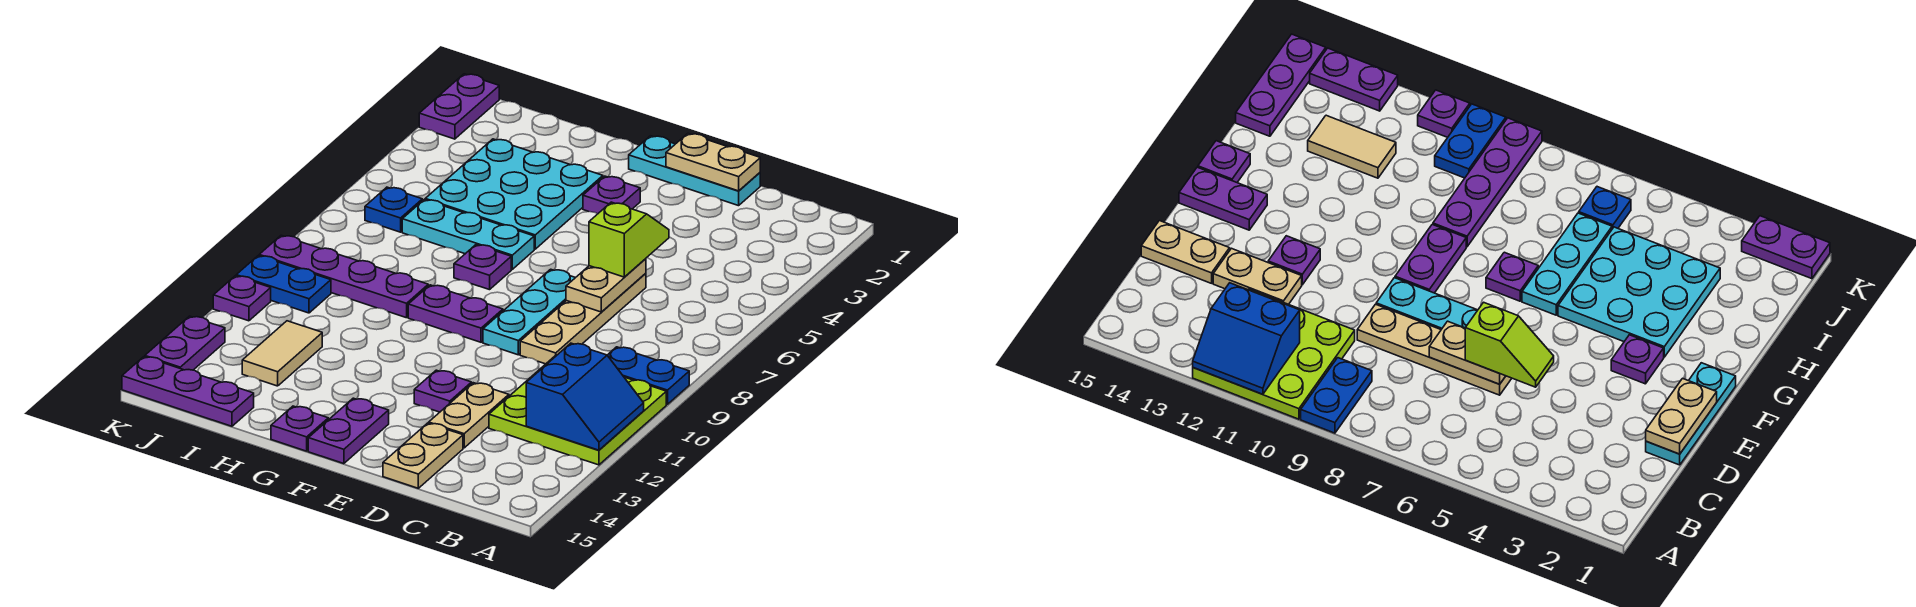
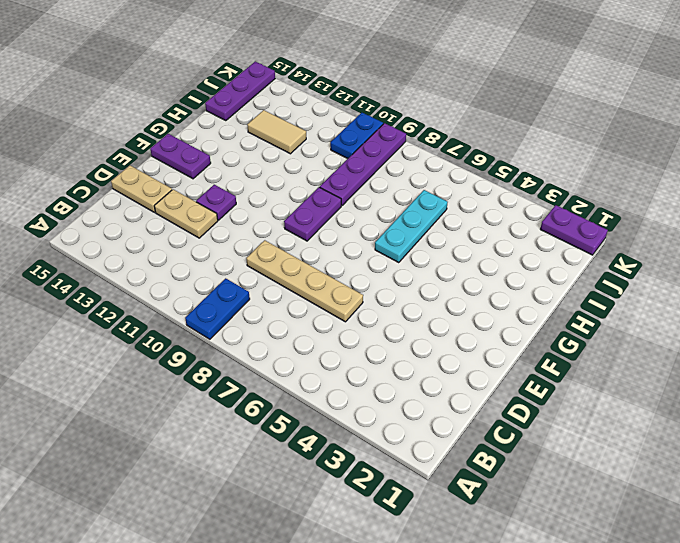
none -> lime 3x3 plate [489,355,666,465]
none -> cyan 1x3 plate [629,136,760,206]
none -> cyan 1x3 plate [483,269,575,355]

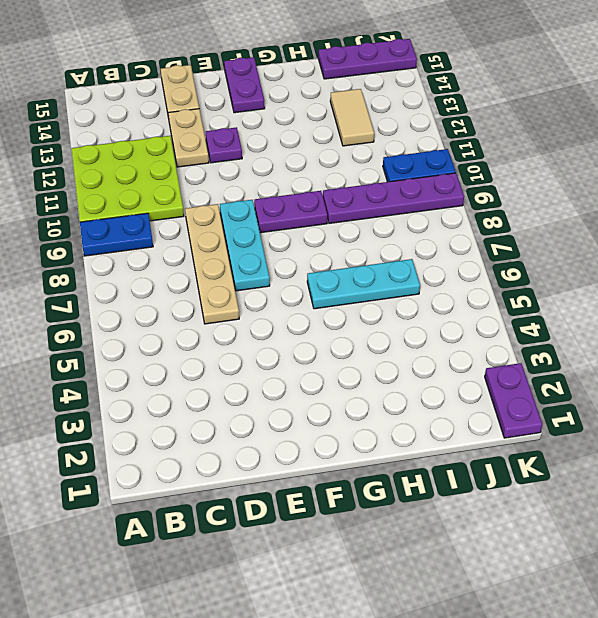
none -> cyan 1x3 plate [629,136,760,206]
none -> purple 1x1 plate [583,176,640,214]
none -> cyan 3x3 plate [425,139,603,249]

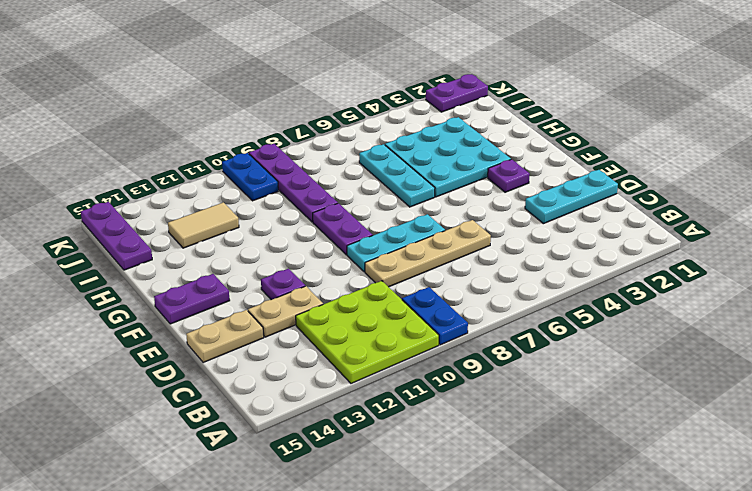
cyan 1x3 plate [525,170,618,224] -> cyan 1x3 plate turned to [629,136,760,206]
none -> purple 1x1 plate [454,245,511,290]
none -> purple 1x1 plate [271,406,328,451]
none -> blue 1x1 plate [365,187,422,232]

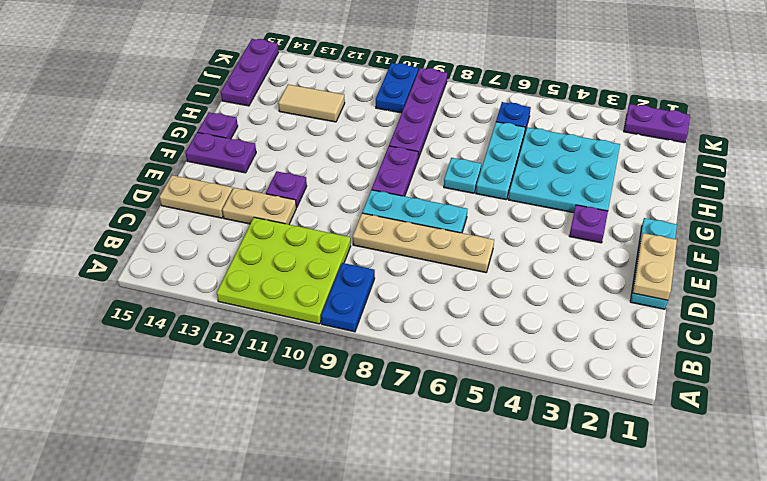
cyan 1x1 plate [444,158,481,193] -> purple 1x1 plate [454,245,511,290]
none -> purple 1x1 plate [213,276,271,321]
none -> purple 1x2 plate [145,316,225,370]
none -> blue 2x2 slope [526,343,644,450]

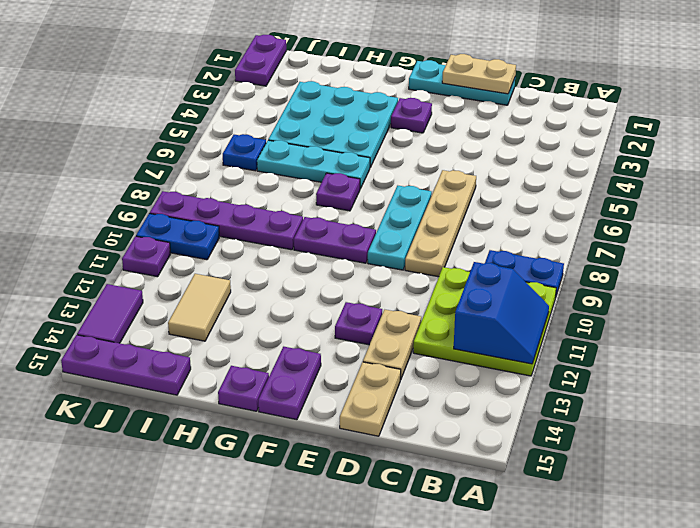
purple 1x2 tile [77,284,143,343] -> purple 1x2 plate [145,316,225,370]
none -> tan 1x2 plate [566,259,646,312]
none -> lime 1x2 slope [589,202,669,277]

